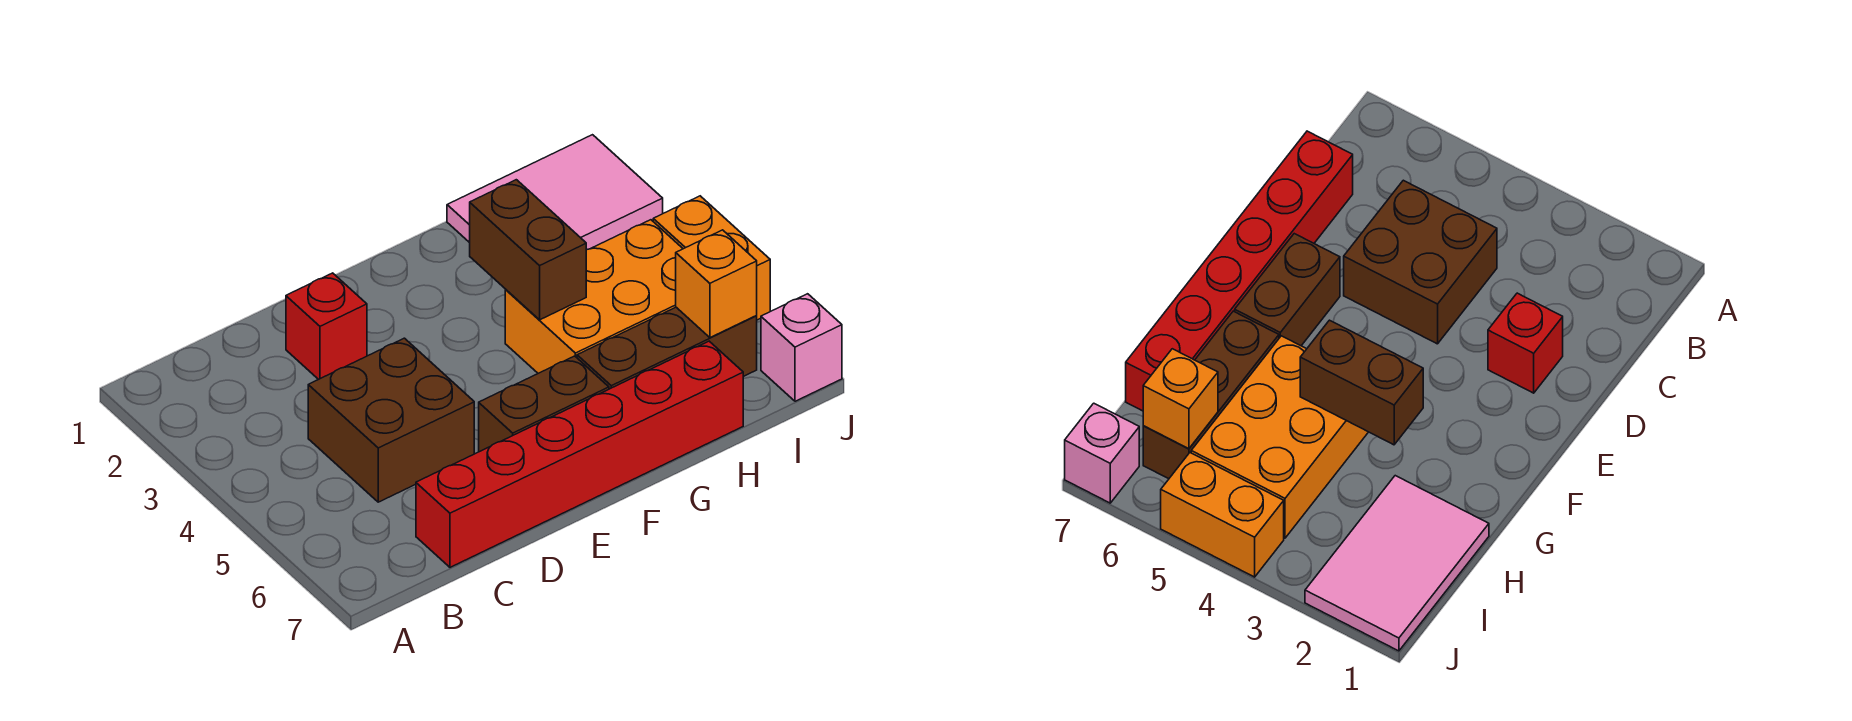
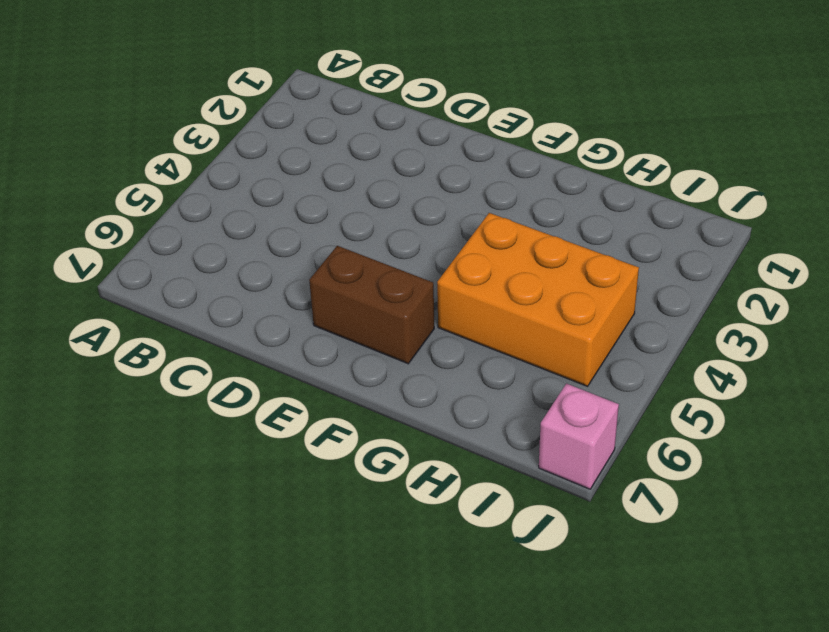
none -> brown 2x2 brick [308,338,474,502]
none -> red 1x6 brick [416,341,743,567]

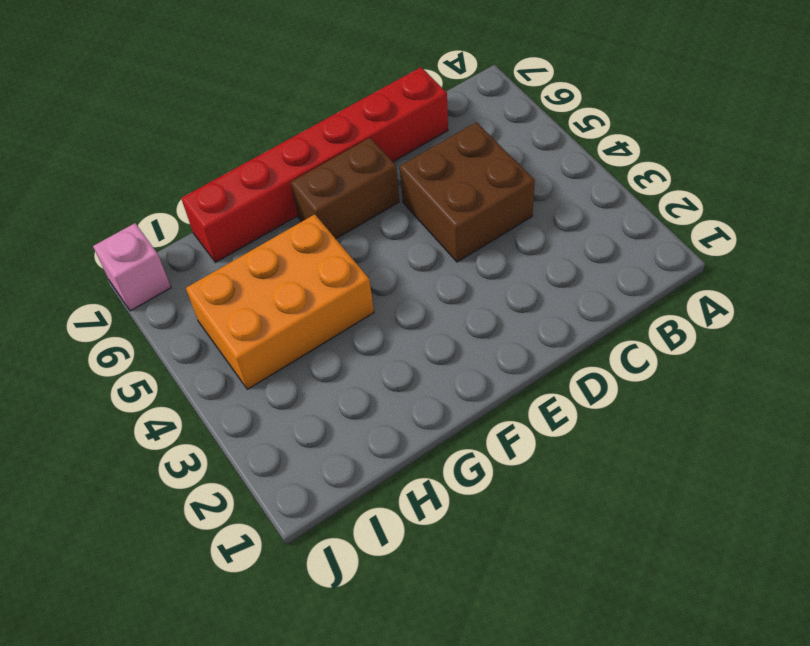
none -> red 1x1 brick [286,273,367,380]
none -> brown 1x3 brick [577,307,757,389]

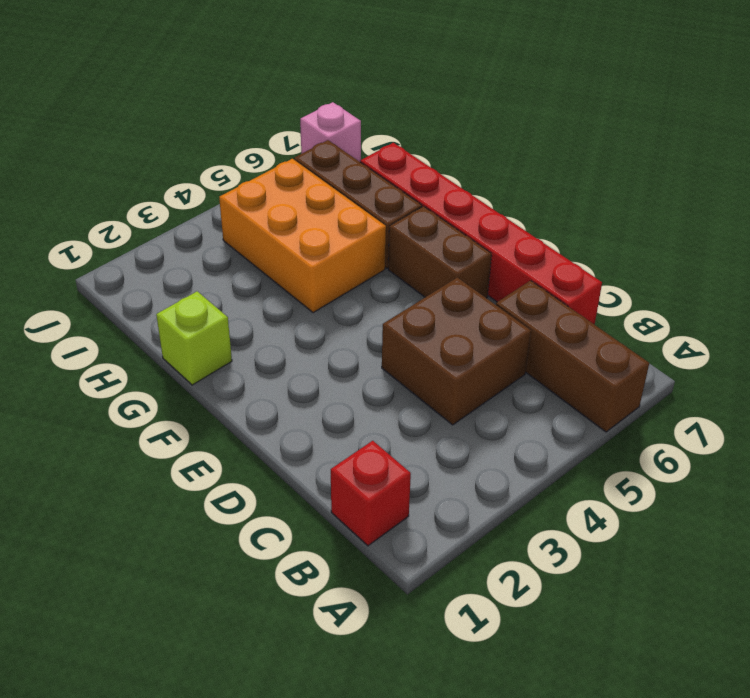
brown 1x3 brick [496,281,649,432] -> none
red 1x1 brick [331,441,411,546] -> red 1x1 brick moved to [286,273,367,380]
lime 1x1 brick [156,291,232,385] -> none
none -> pink 2x3 tile [447,135,663,250]
none -> orange 1x2 brick [653,196,770,320]

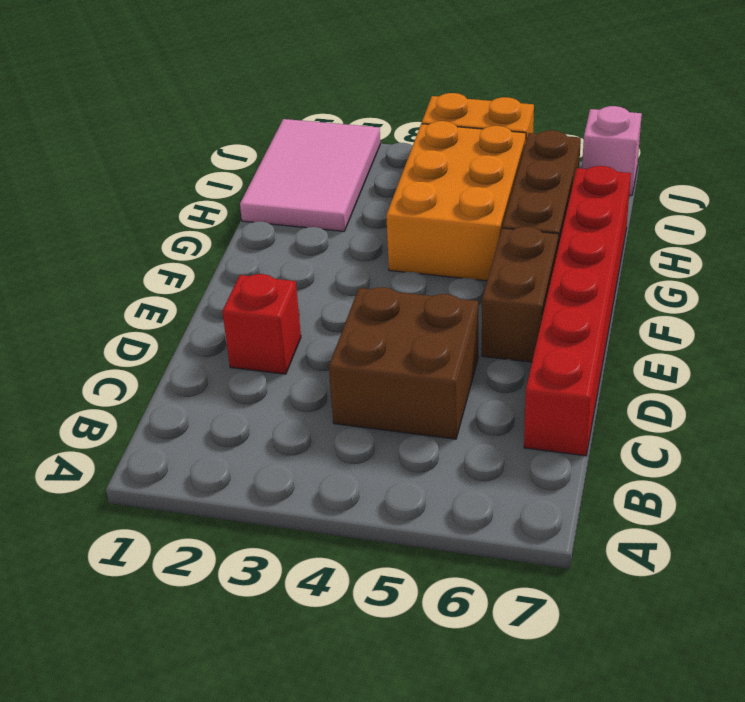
none -> brown 1x2 brick [470,180,586,320]
none -> orange 1x1 brick [676,230,757,338]

